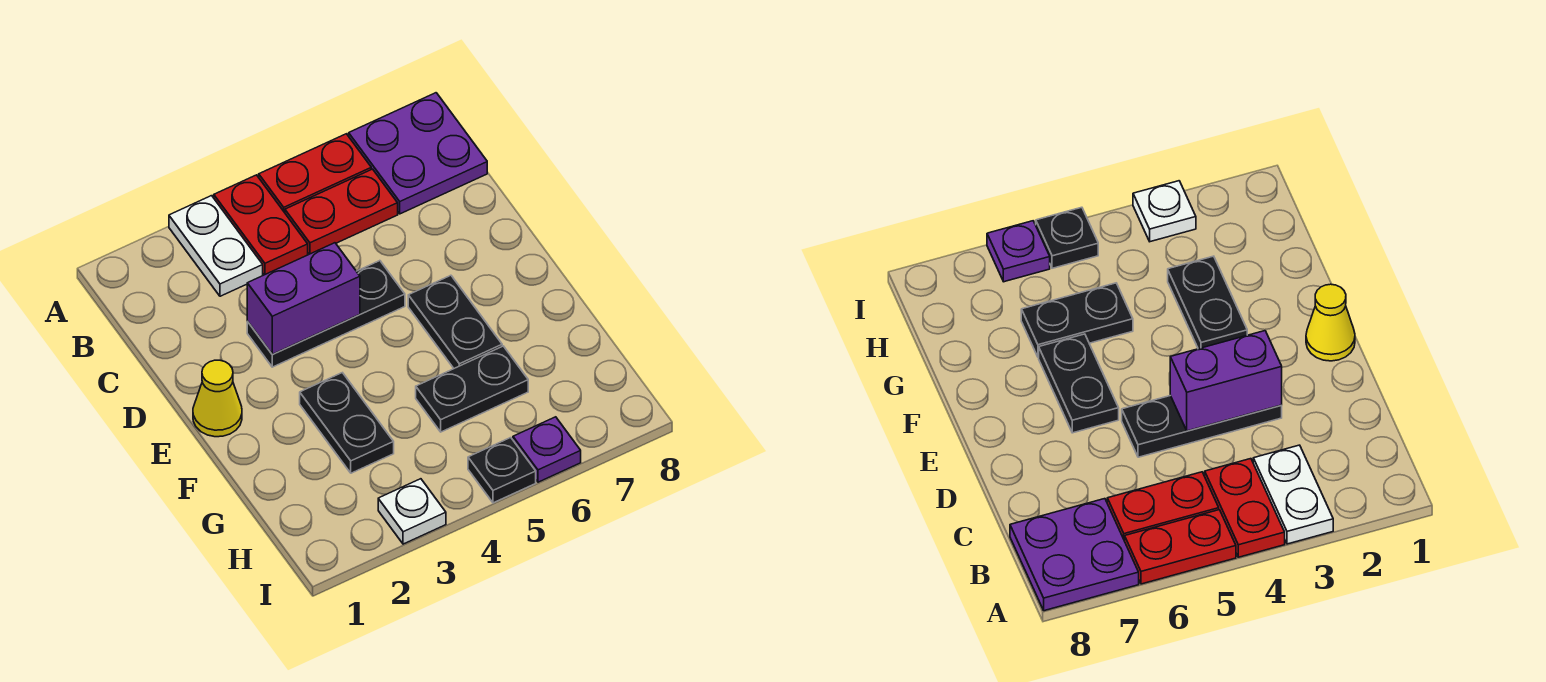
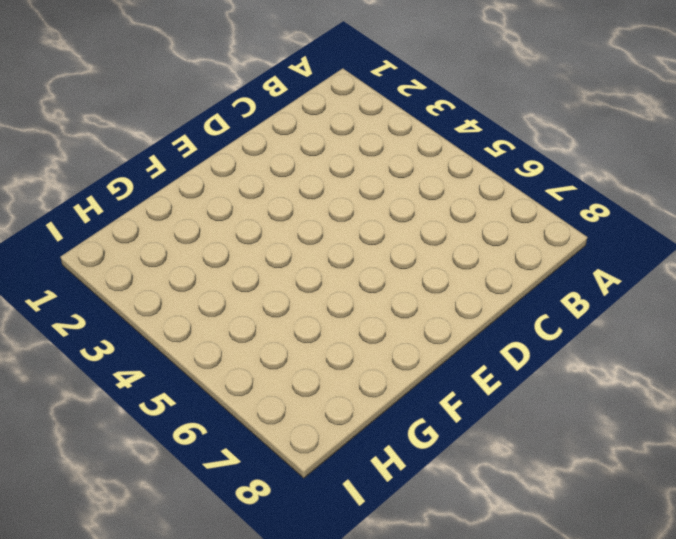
none -> white 1x2 plate [169,196,263,296]
none -> red 1x2 plate [214,175,308,275]
none -> red 1x2 plate [259,134,371,213]

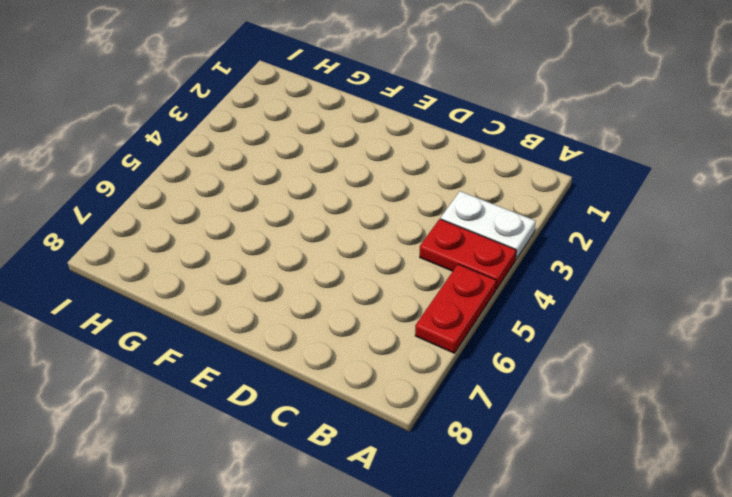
none -> purple 2x2 plate [349,93,487,214]
none -> red 1x2 plate [285,169,398,254]
none -> black 1x3 plate [247,261,405,367]

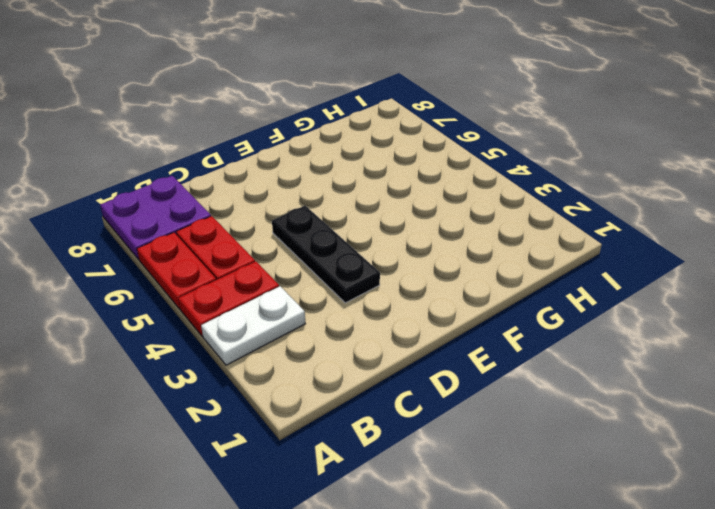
none -> yellow 1x1 cone [193,360,242,437]
none -> black 1x2 plate [408,275,502,368]
none -> black 1x2 plate [300,373,394,473]

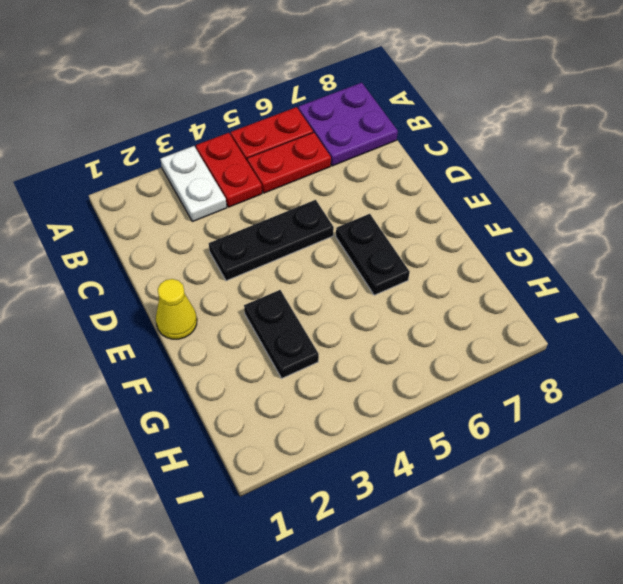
none -> black 1x2 plate [416,346,528,432]
none -> white 1x1 plate [378,479,446,544]
none -> black 1x1 plate [468,438,536,503]

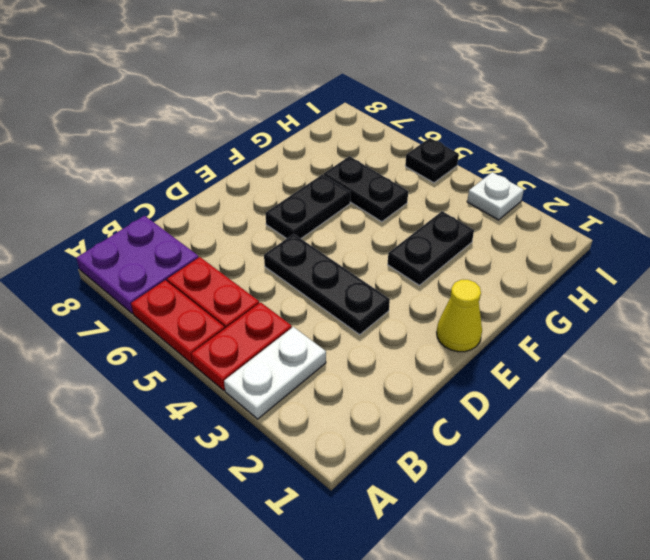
none -> purple 1x1 plate [513,417,581,482]
none -> purple 1x2 brick [247,243,360,354]

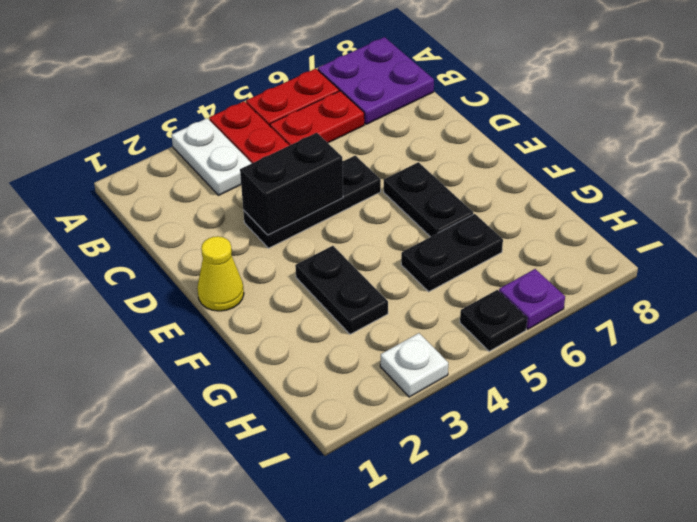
black 1x2 brick [240,133,343,235] -> purple 1x2 brick [247,243,360,354]

